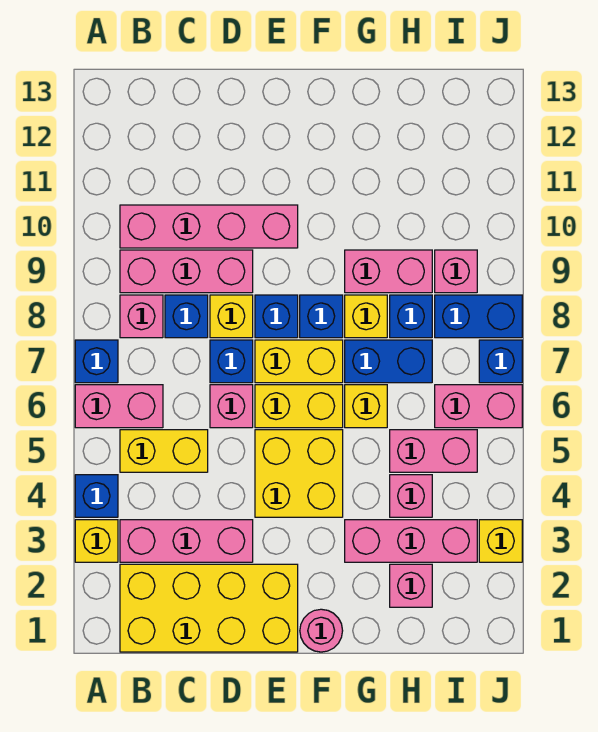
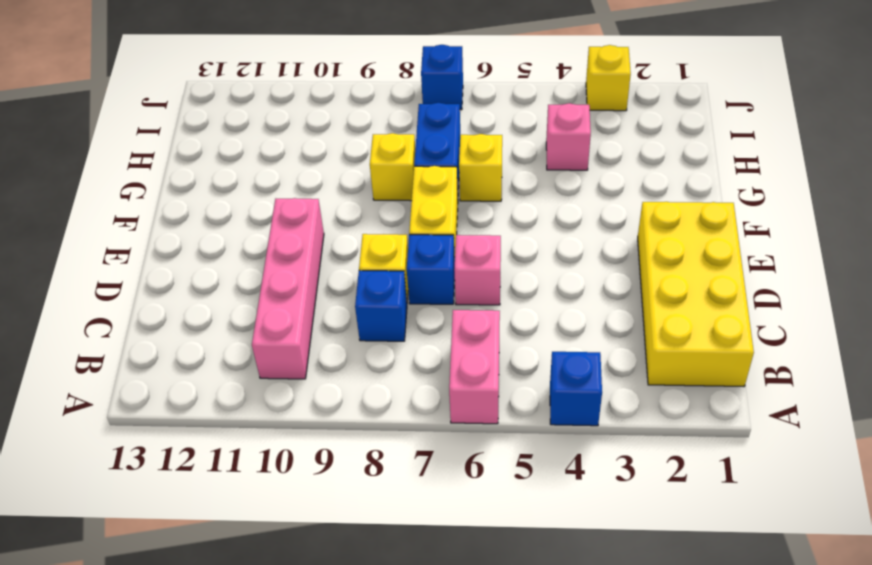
none -> yellow 1x1 brick [75,520,118,562]
none -> blue 1x1 brick [75,340,118,383]
none -> pink 1x3 brick [120,520,253,562]
none -> yellow 1x2 brick [120,430,208,472]

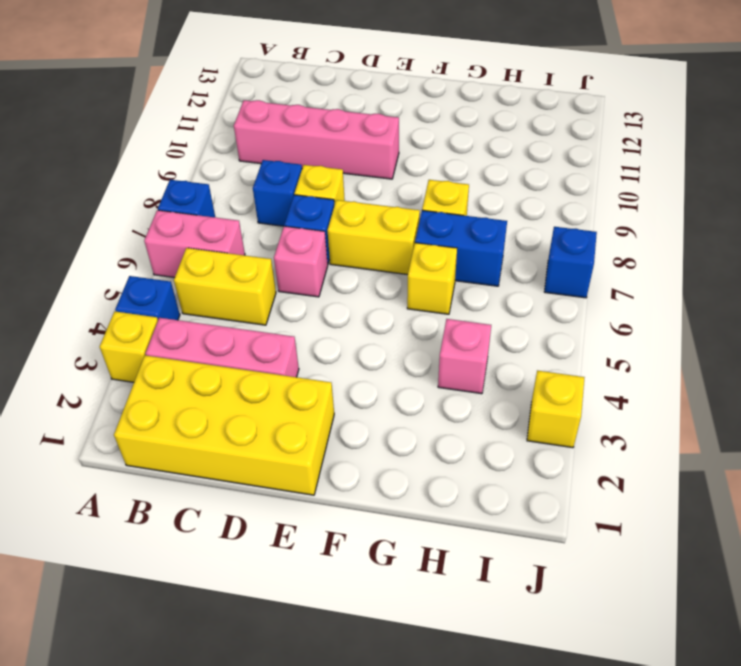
none -> pink 1x1 brick [120,295,163,338]
none -> pink 1x3 brick [120,250,253,293]
none -> yellow 2x2 brick [255,430,343,517]
none -> yellow 1x2 brick [255,385,343,428]

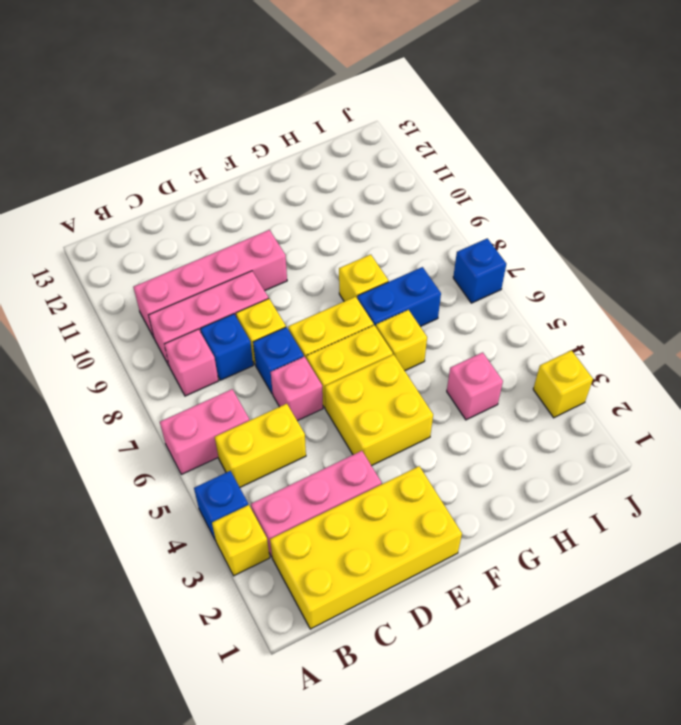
none -> blue 1x1 brick [75,340,118,383]
none -> blue 1x1 brick [255,295,298,338]
none -> pink 1x1 round brick [300,609,343,652]
none -> blue 1x1 brick [300,295,343,338]

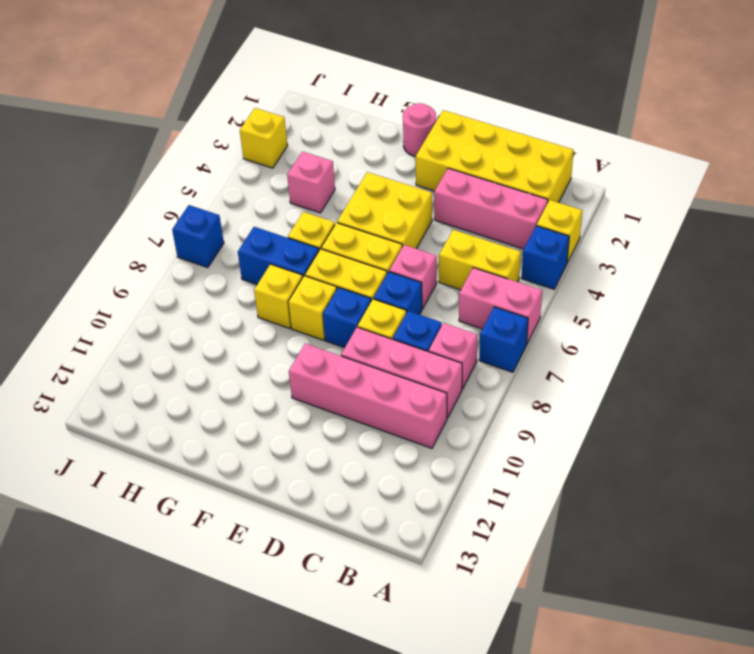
yellow 1x1 brick [288,276,337,340] -> blue 1x1 brick [300,295,343,338]
none -> pink 1x3 brick [345,520,477,562]
none -> pink 1x2 brick [345,250,432,293]
none -> pink 1x1 brick [390,564,432,607]
none -> pink 1x2 brick [390,430,477,472]

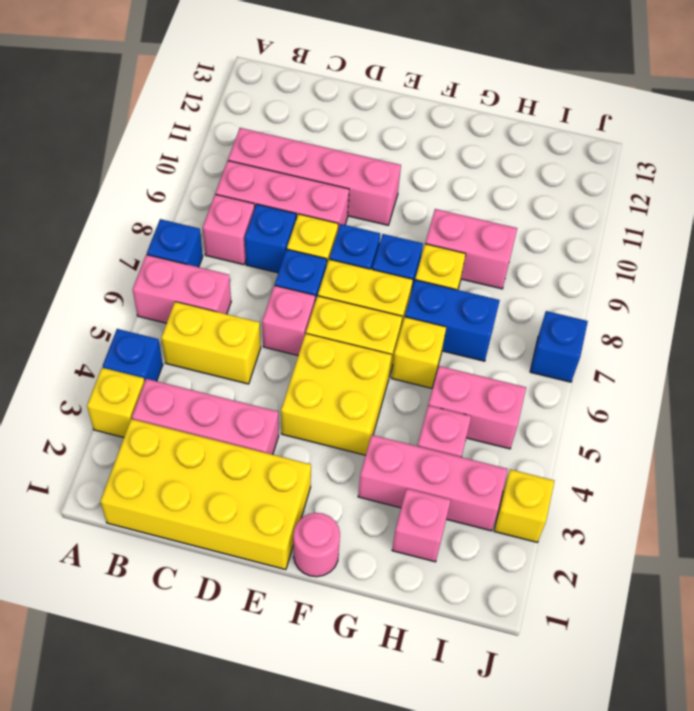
none -> blue 1x1 brick [390,295,432,338]
none -> pink 1x2 brick [435,385,522,428]
none -> blue 1x2 brick [435,295,522,338]
none -> pink 1x1 brick [435,250,477,293]

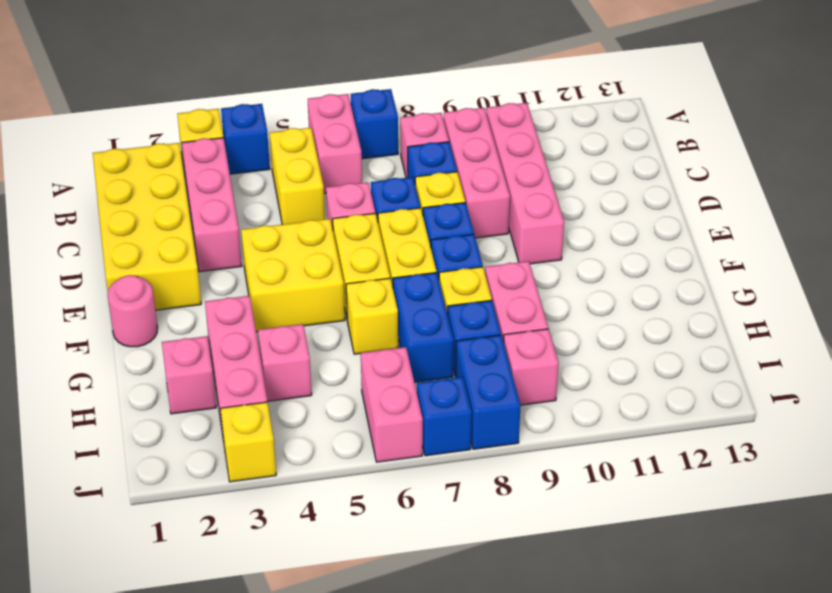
none -> pink 1x2 brick [390,430,477,472]

